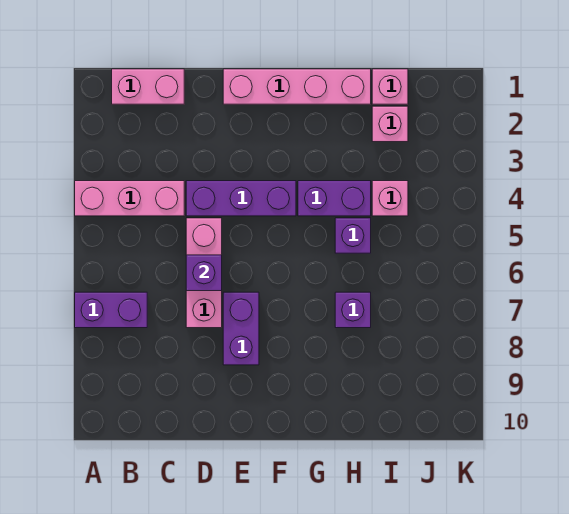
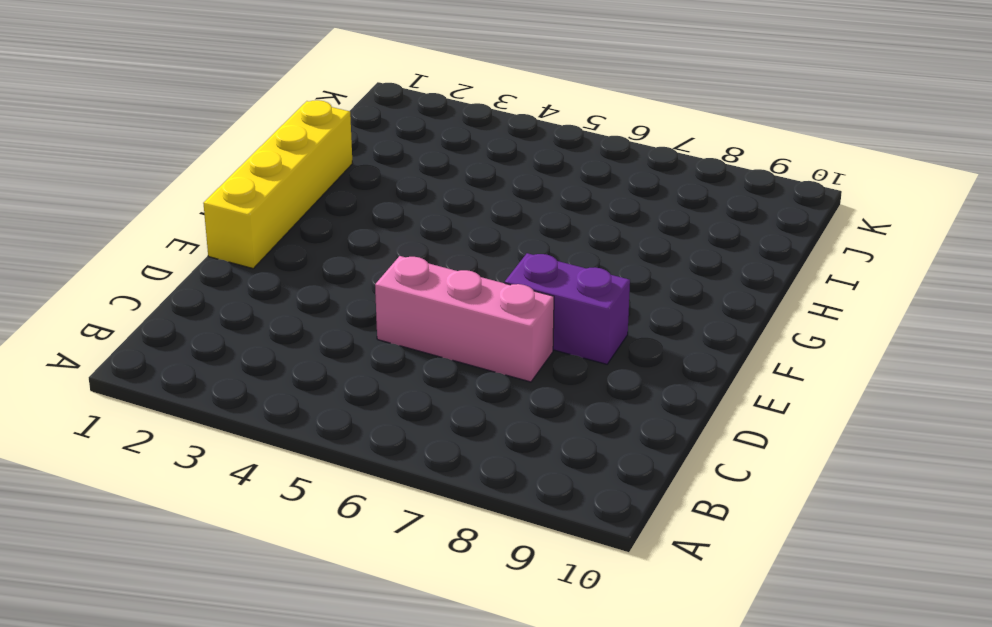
yellow 1x4 brick [203,100,352,269] -> pink 1x4 brick [223,69,371,104]
none -> pink 1x3 brick [75,181,184,216]
none -> purple 1x2 brick [75,292,147,328]
none -> pink 1x2 brick [112,69,184,104]

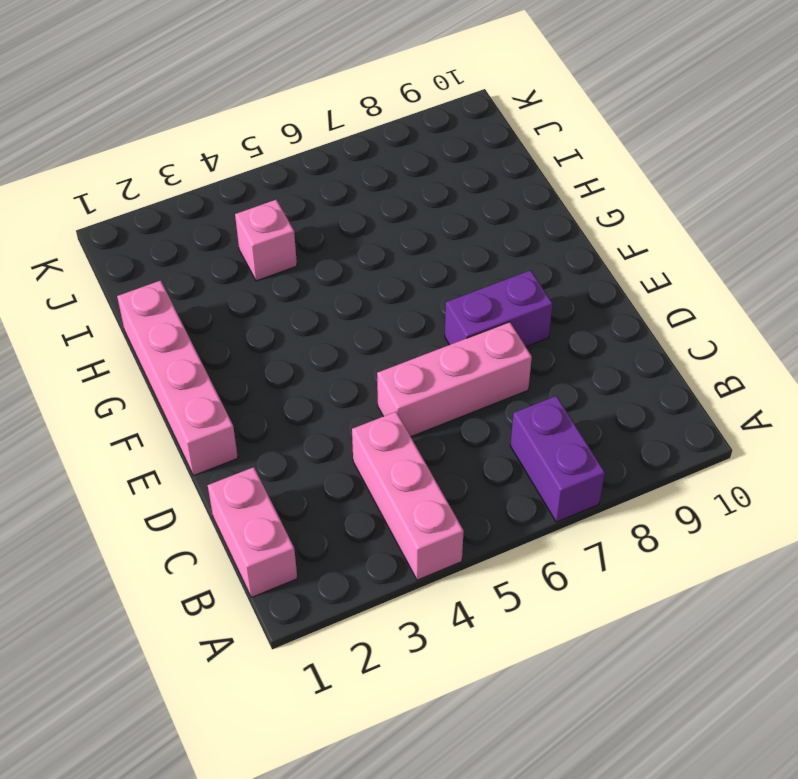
none -> purple 1x3 brick [186,181,296,216]
none -> purple 1x2 brick [298,181,371,216]
none -> purple 1x1 brick [335,218,371,253]

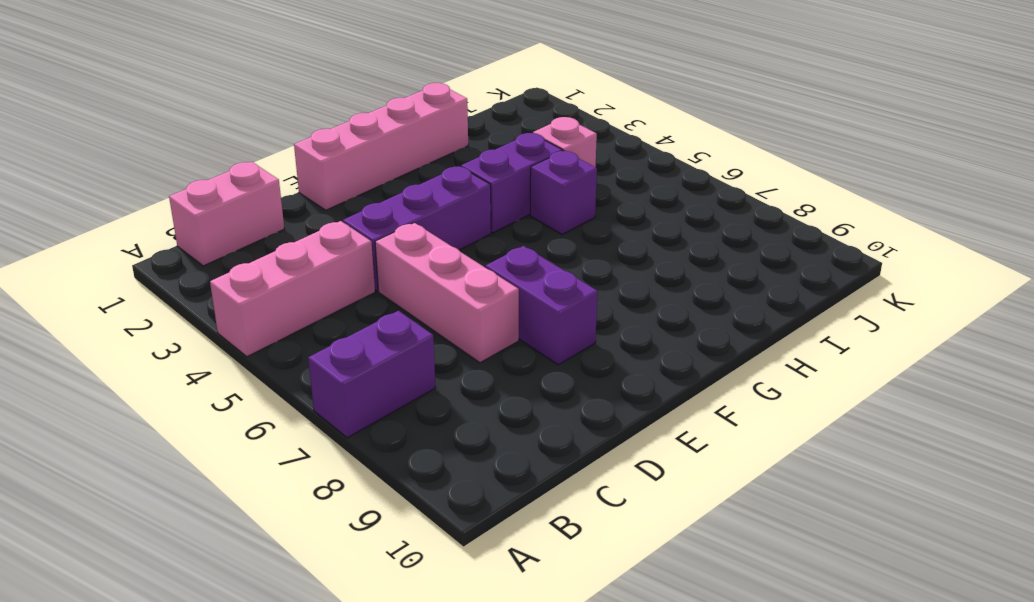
none -> purple 1x1 brick [335,292,371,328]
none -> pink 1x1 brick [372,69,408,104]
none -> pink 1x1 brick [372,106,408,142]

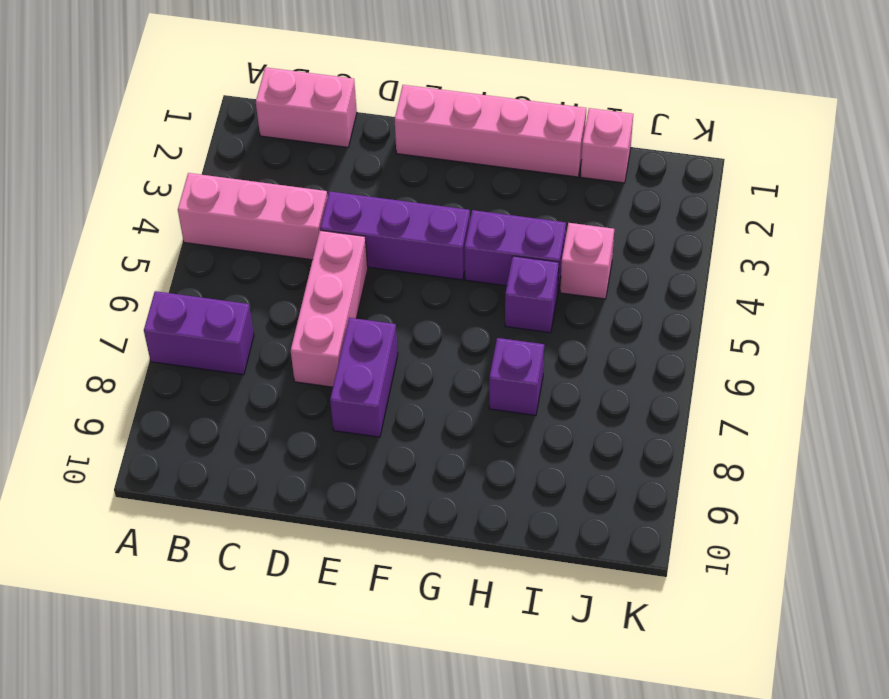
none -> pink 1x1 brick [372,106,408,142]
none -> purple 1x1 brick [186,255,222,291]

